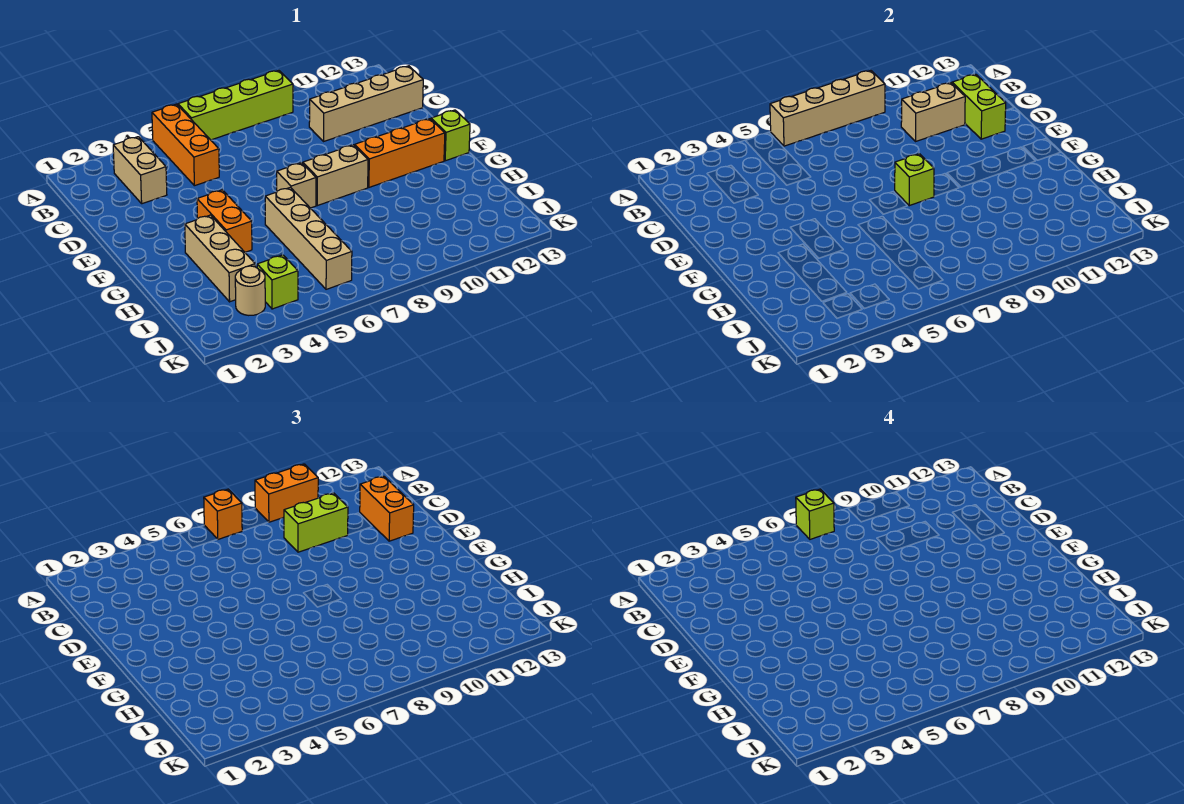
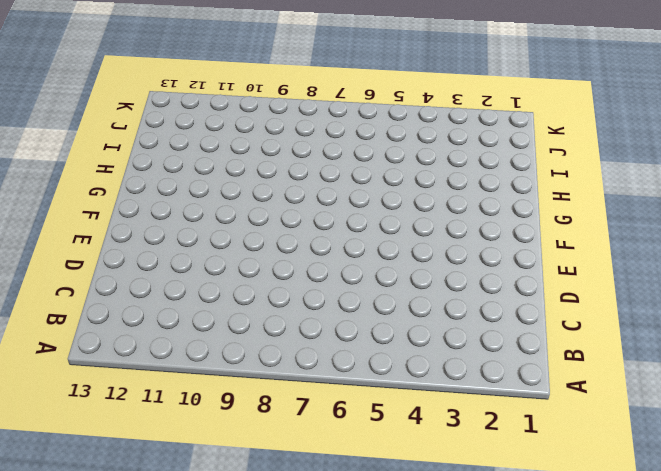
none -> orange 1x3 brick [152,104,219,186]
none -> lime 1x4 brick [178,70,293,140]
none -> tan 1x2 brick [113,137,167,204]

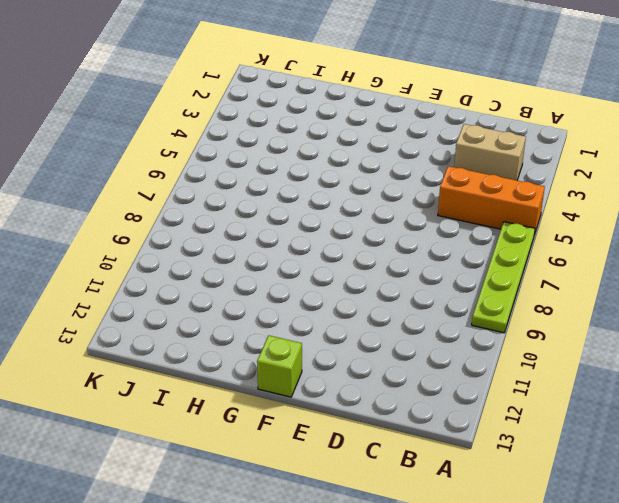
lime 1x4 plate [472,222,535,333] -> lime 1x4 brick [178,70,293,140]
none -> tan 1x4 brick [309,66,423,141]
none -> orange 1x2 brick [197,190,252,252]
none -> tan 1x1 brick [277,163,316,208]

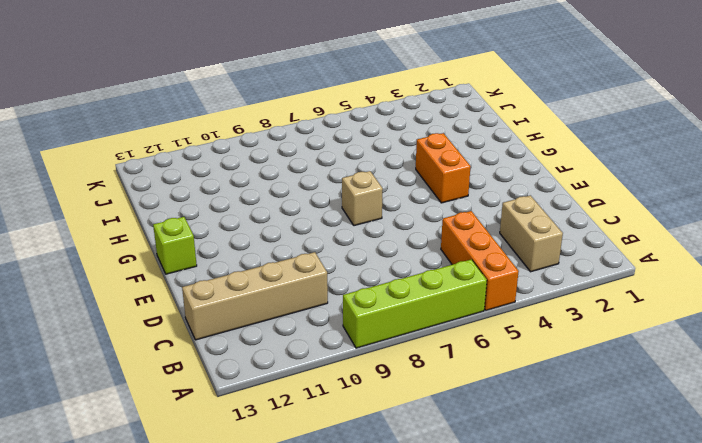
none -> tan 1x2 brick [303,145,368,206]
none -> orange 1x3 brick [355,119,445,187]
none -> tan 1x3 brick [185,215,255,302]

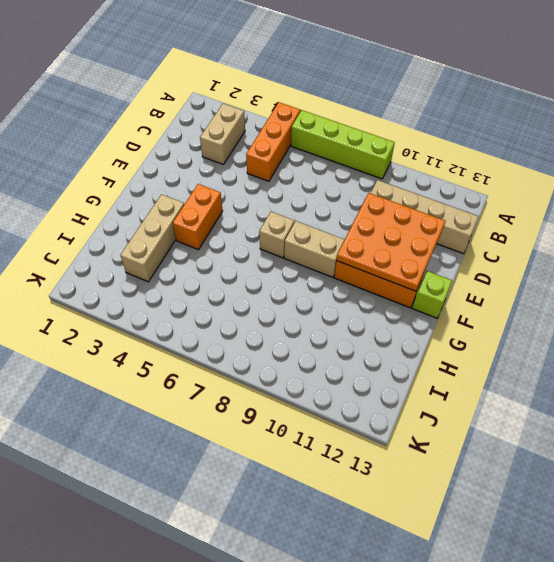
orange 3x3 plate [336,193,445,291] -> lime 1x2 brick [952,74,1006,139]
none -> tan 1x4 brick [265,187,352,289]
none -> tan 1x1 round brick [235,266,265,315]
none -> lime 1x1 brick [257,255,298,309]

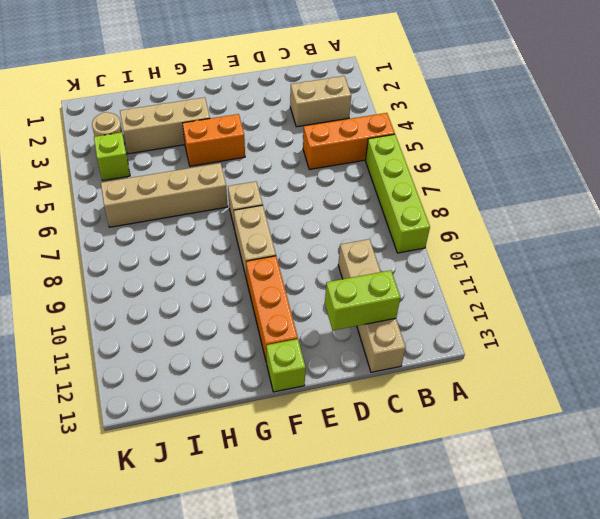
none -> tan 1x4 brick [770,70,885,146]
none -> tan 1x2 brick [901,83,965,141]
none -> lime 1x1 brick [895,154,934,206]

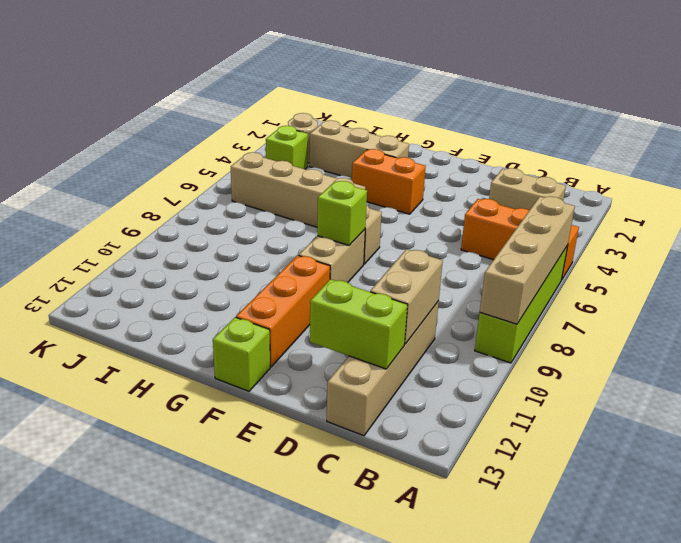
none -> orange 1x1 brick [204,489,242,539]
none -> orange 1x2 brick [255,464,318,522]
none -> lime 1x2 brick [284,493,348,552]

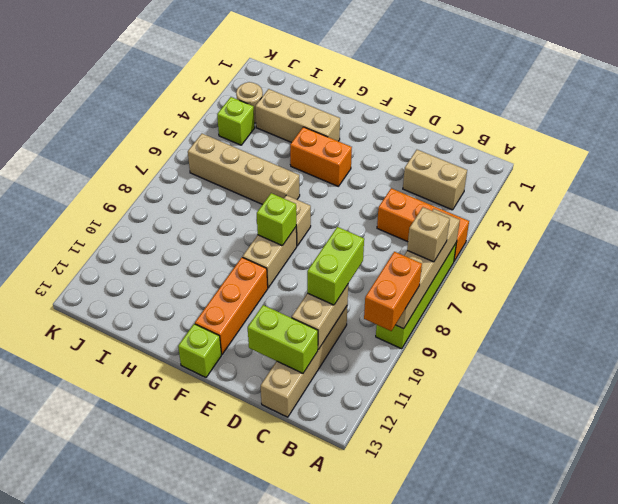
tan 1x1 brick [407,207,450,262] -> orange 1x1 brick [204,489,242,539]
none -> orange 1x2 brick [360,476,414,541]
none -> lime 1x1 brick [796,489,834,539]

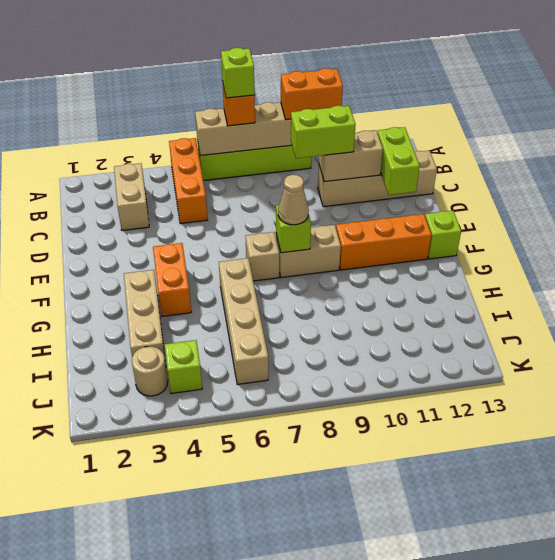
tan 1x1 cone [278,175,309,225] -> none
none -> orange 1x2 brick [360,476,414,541]

